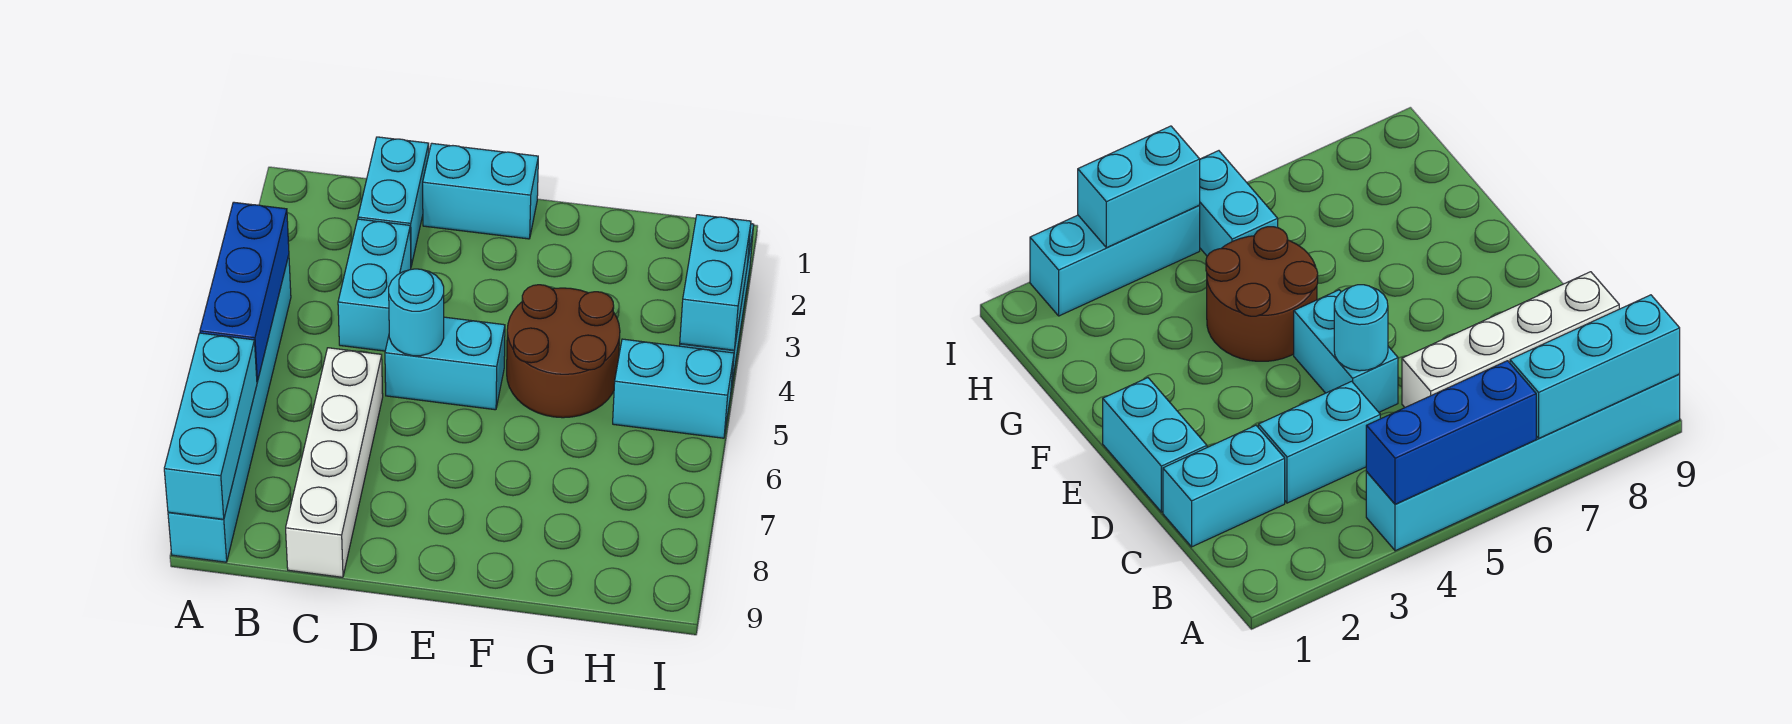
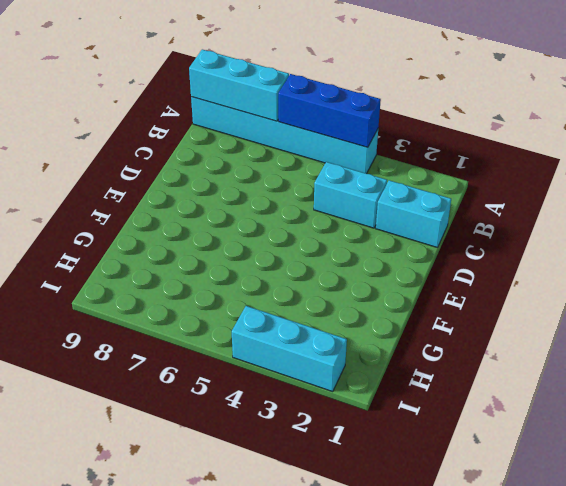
none -> white 1x4 brick [286,348,383,577]
none -> cyan 1x2 brick [423,143,538,239]
none -> cyan 1x2 brick [385,317,505,410]

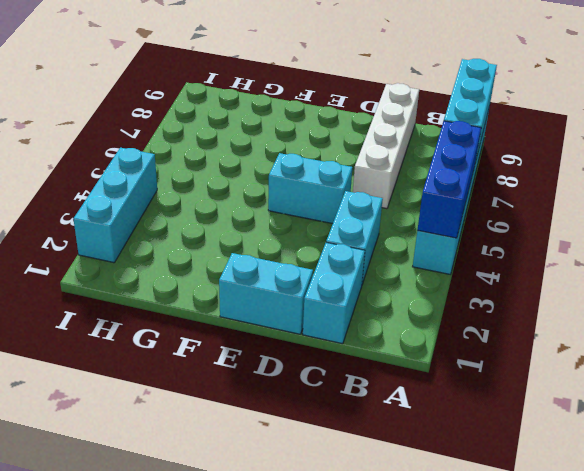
none -> brown 2x2 round brick [507,285,620,418]
none -> cyan 1x2 brick [613,339,734,438]
none -> cyan 1x1 round brick [389,269,444,356]

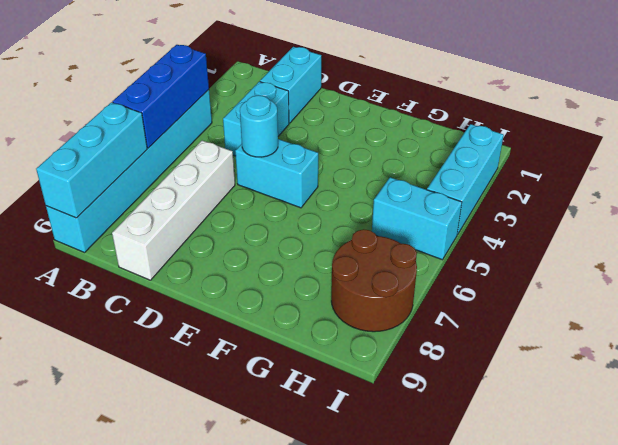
brown 2x2 round brick [331,229,417,332] -> brown 2x2 round brick moved to [507,285,620,418]
none -> cyan 1x2 brick [423,143,538,239]
none -> cyan 1x2 brick [680,215,751,350]

